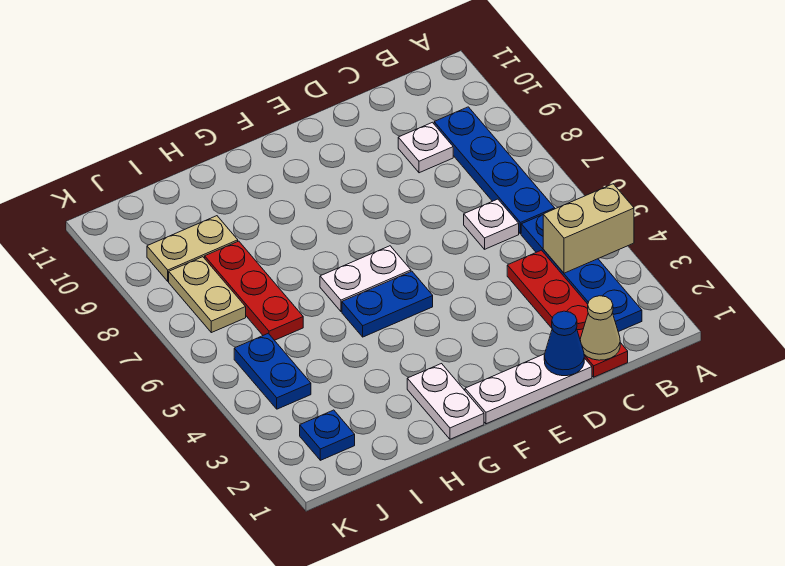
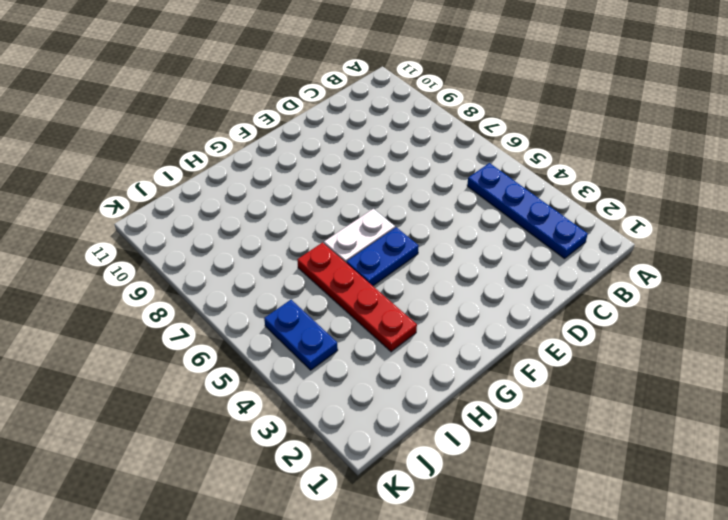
red 1x4 plate [297,243,417,352] -> red 1x4 plate moved to [507,250,628,377]
none -> blue 1x4 plate [434,107,555,234]
none -> white 1x1 plate [464,199,519,249]
none -> white 1x1 plate [398,122,453,173]

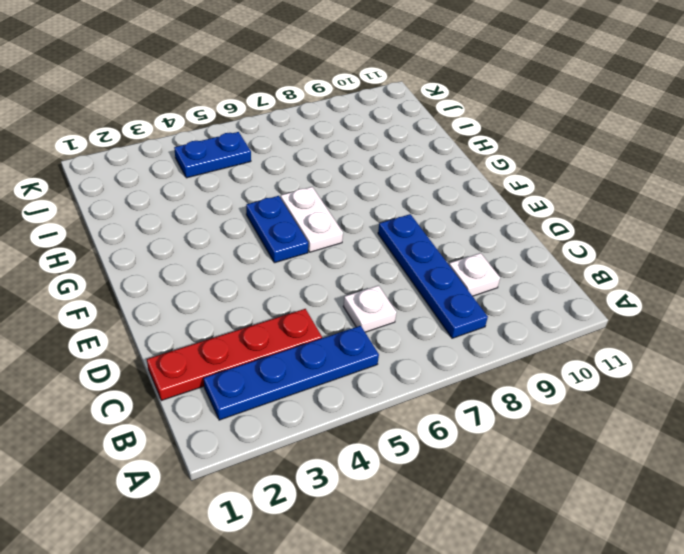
blue 1x4 plate [378,214,488,338] -> blue 1x4 plate turned to [434,107,555,234]
none -> white 1x3 plate [465,354,592,424]
none -> white 1x2 plate [407,364,484,439]
none -> red 1x3 plate [205,241,303,340]

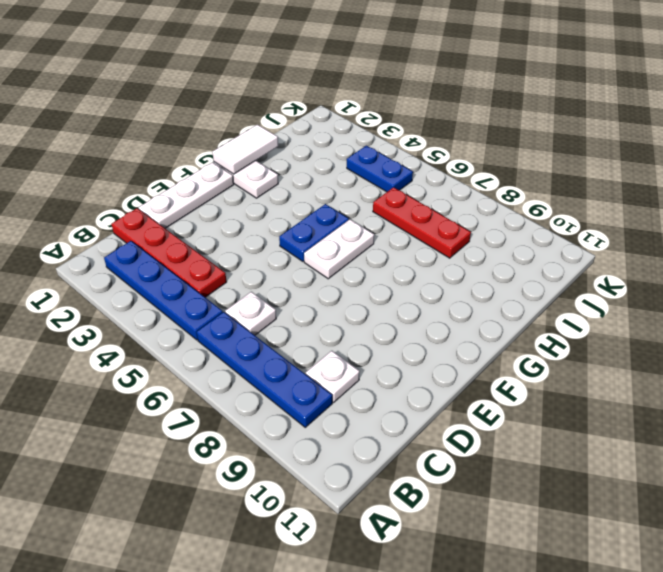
white 1x2 tile [212,125,278,174] -> none
none -> tan 1x2 plate [147,216,238,281]
none -> blue 1x1 plate [300,410,355,460]
none -> tan 1x2 plate [169,257,246,333]

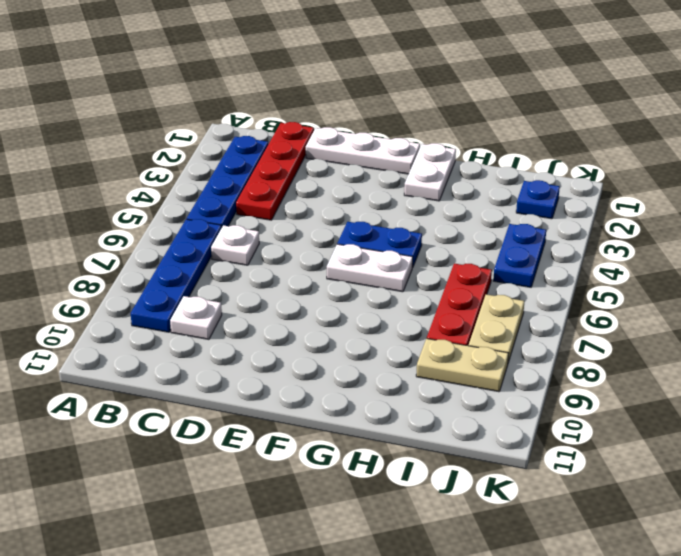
none -> tan 1x2 brick [543,184,634,273]
none -> tan 1x1 cone [580,296,620,360]
none -> blue 1x1 cone [544,311,584,376]

